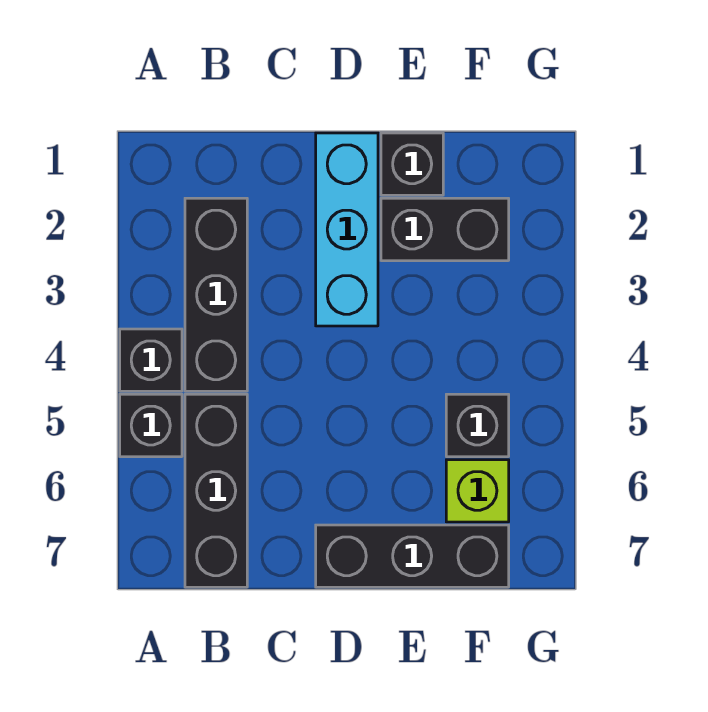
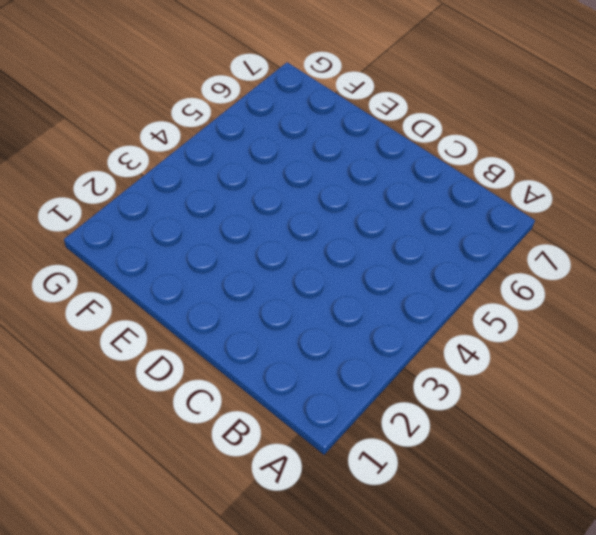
none -> black 1x1 brick [120,329,182,391]
none -> black 1x1 brick [120,394,182,457]

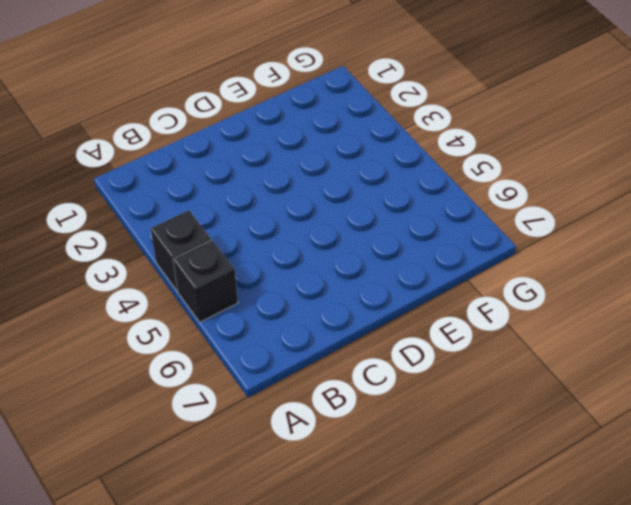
none -> black 1x3 brick [185,198,247,391]
none -> black 1x3 brick [185,394,247,587]

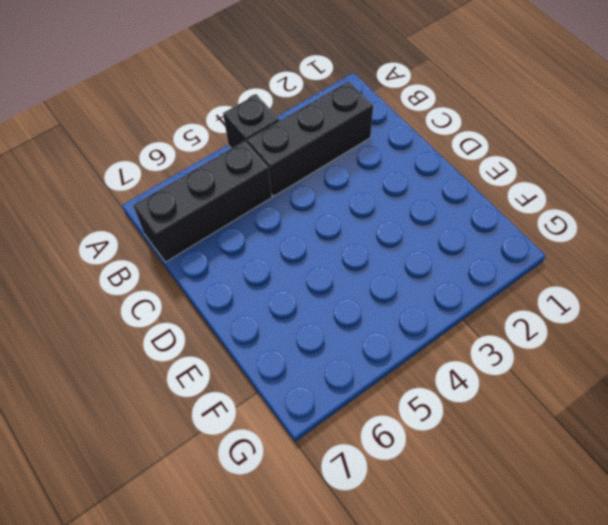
none -> black 1x1 brick [120,394,182,457]
none -> cyan 1x3 brick [316,133,378,326]

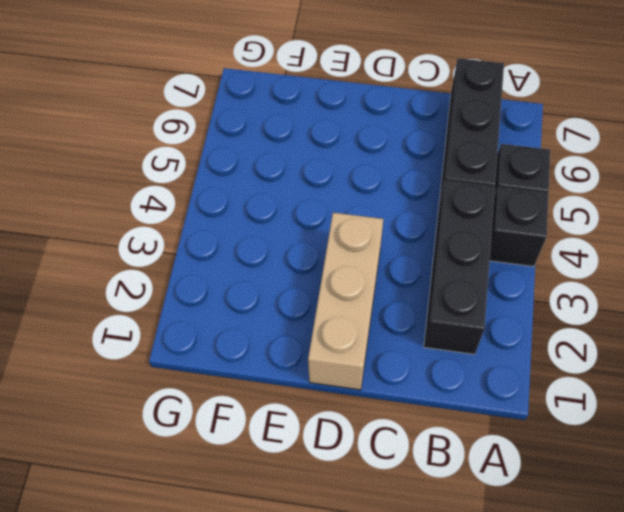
tan 1x3 brick [308,213,383,390] -> cyan 1x3 brick [316,133,378,326]
none -> black 1x3 brick [316,525,509,587]
none -> black 1x1 brick [381,133,443,195]

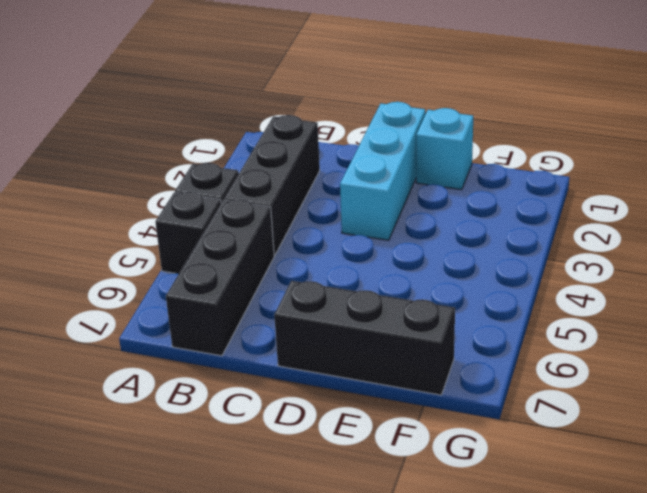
cyan 1x1 brick [416,108,473,190] -> black 1x1 brick [381,133,443,195]
none -> black 1x2 brick [381,198,509,261]
none -> black 1x1 brick [446,394,509,457]

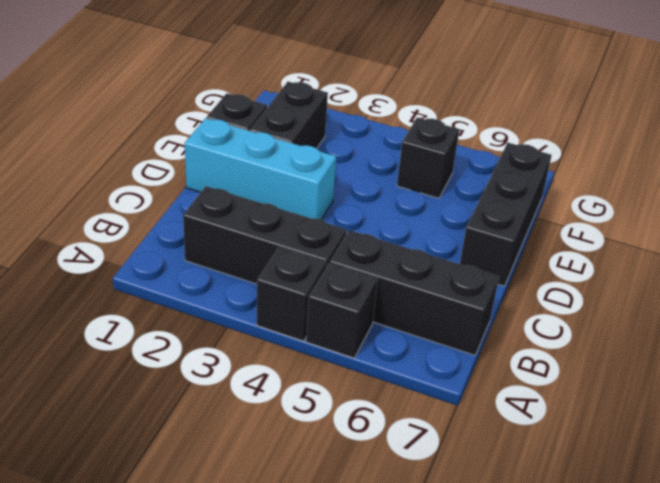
none -> lime 1x1 brick [446,460,509,522]

